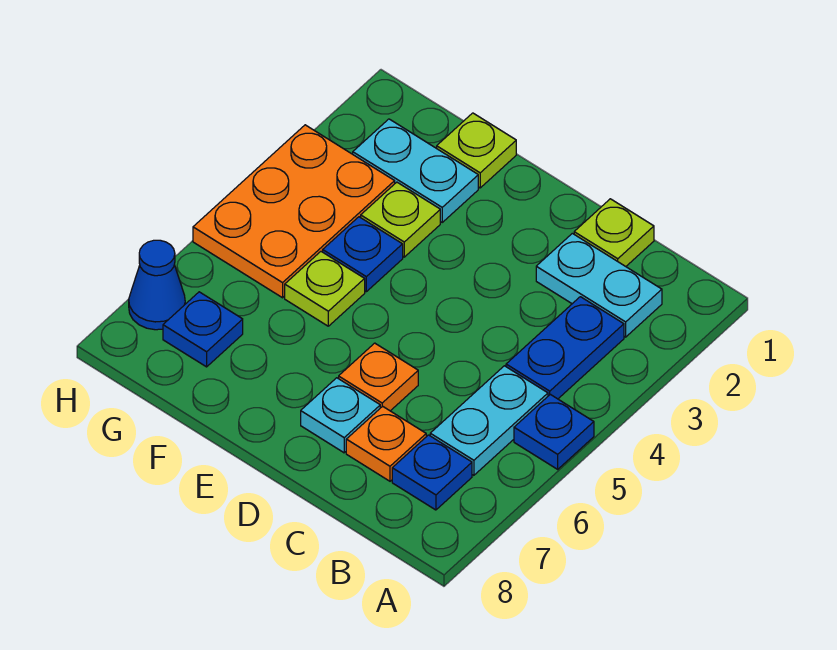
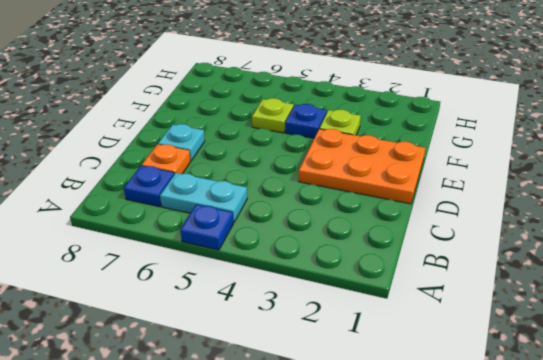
orange 2x3 plate [299,129,425,204] -> orange 2x3 plate moved to [193,125,395,298]
none -> cyan 1x2 plate [536,233,662,337]
none -> blue 1x2 plate [506,297,624,399]
none -> lime 1x1 plate [574,199,654,266]

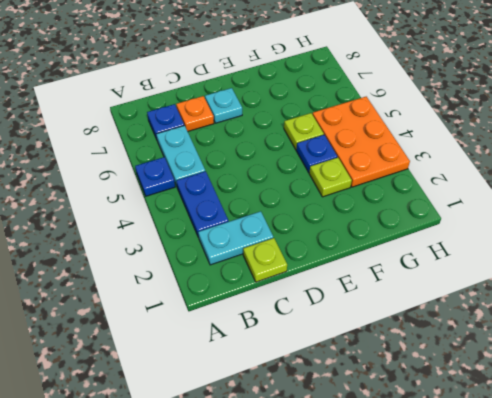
none -> orange 1x1 plate [339,343,418,411]
none -> lime 1x1 plate [437,113,516,188]
none -> cyan 1x2 plate [353,119,478,222]

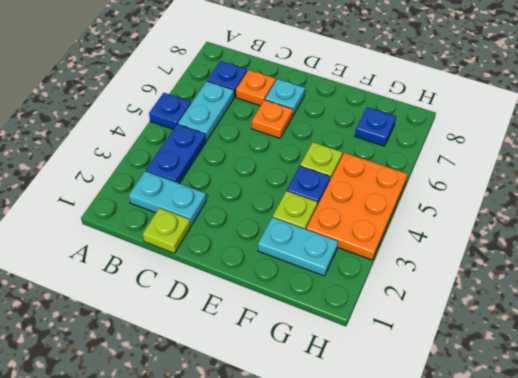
none -> lime 1x1 plate [437,113,516,188]
none -> blue 1x1 cone [129,240,185,330]

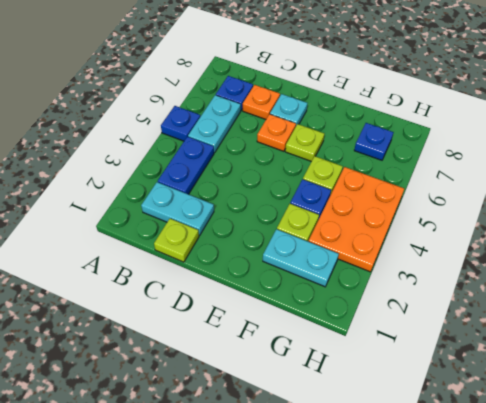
lime 1x1 plate [285,124,324,161] -> lime 1x1 plate moved to [437,113,516,188]
none -> blue 1x1 cone [129,240,185,330]

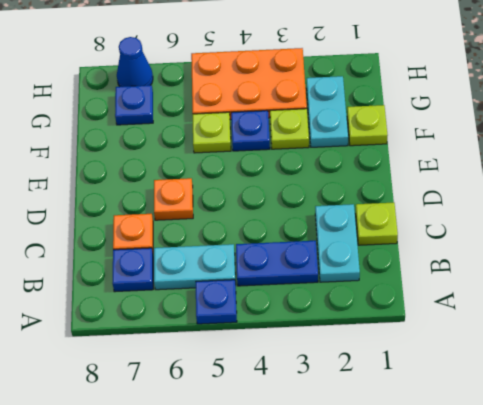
none -> cyan 1x1 plate [301,378,380,453]

